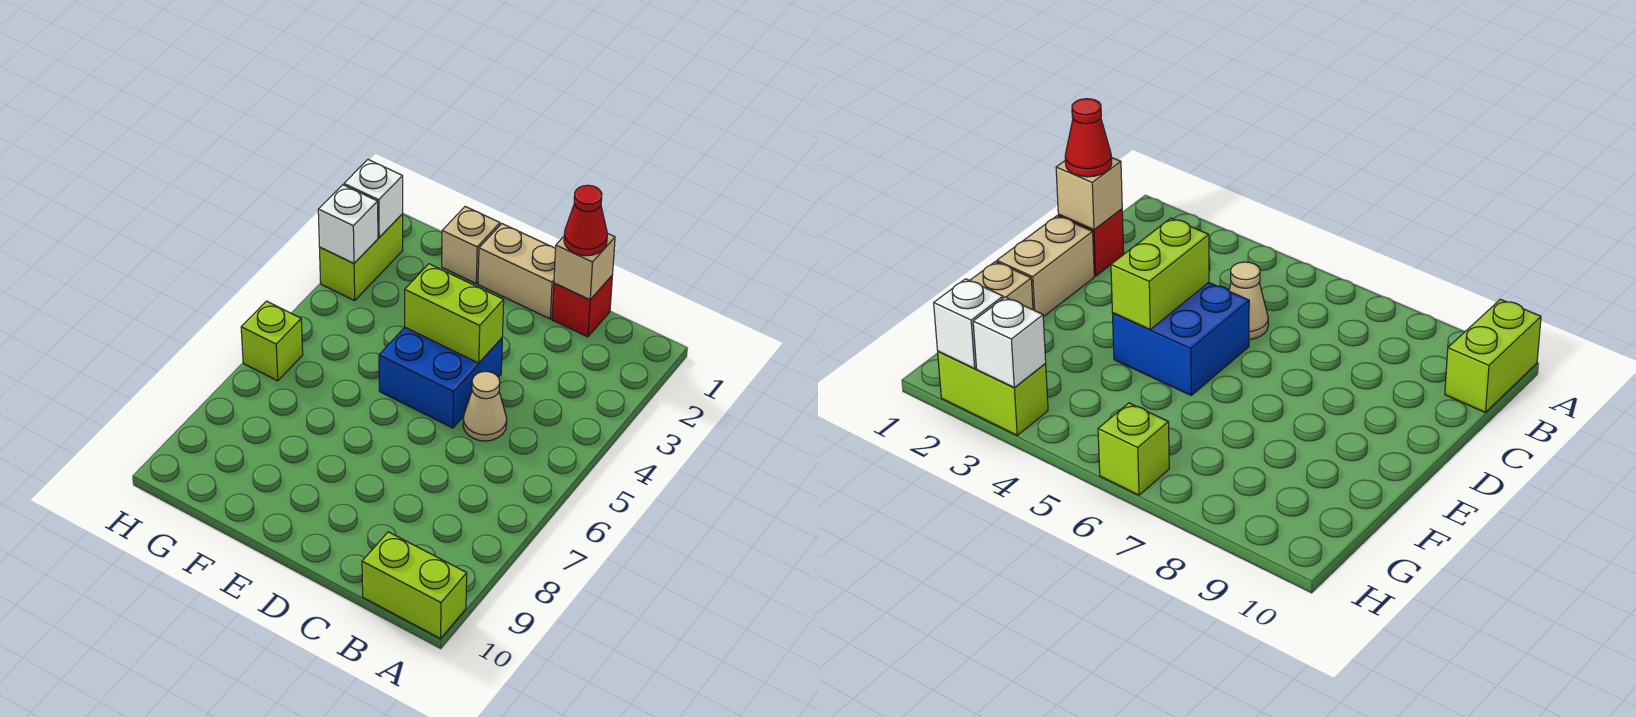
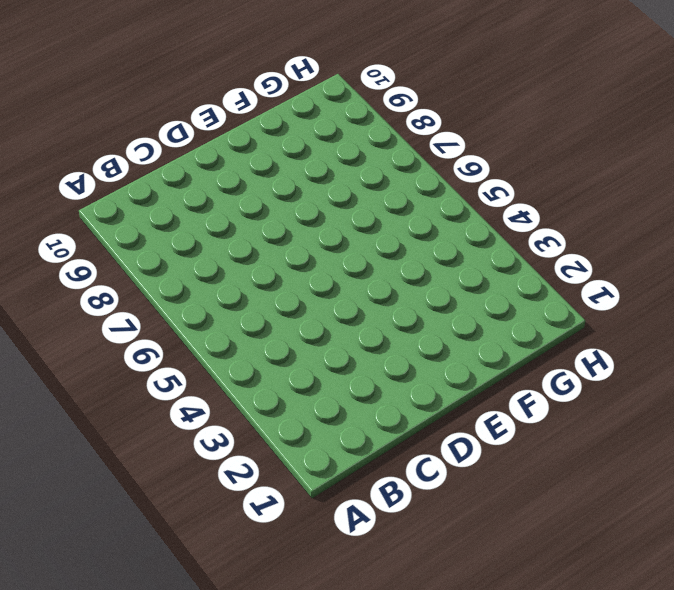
none -> lime 1x2 brick [362,532,467,639]
none -> red 1x1 brick [552,275,613,337]
none -> tan 1x1 cone [463,371,507,441]

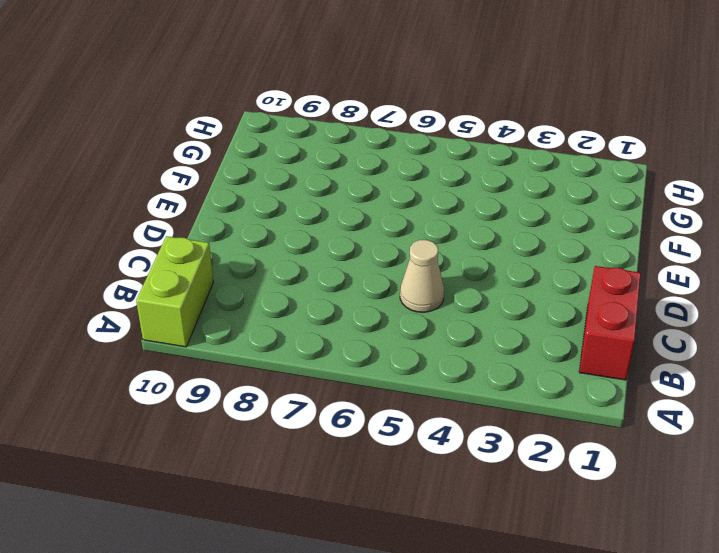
red 1x2 brick [579,266,641,380] -> red 1x1 brick [552,275,613,337]
none -> tan 1x2 brick [478,224,556,319]
none -> blue 2x2 brick [379,328,502,428]
none -> tan 1x1 brick [442,207,500,283]

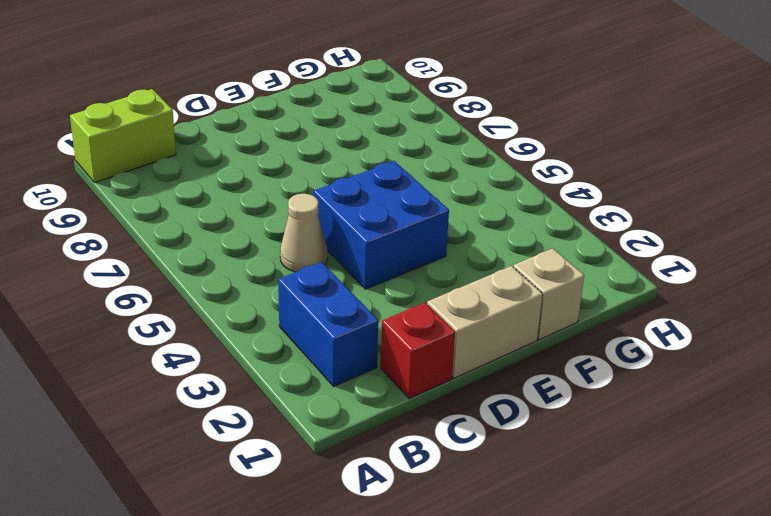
blue 1x2 brick [278,262,378,386] -> none
none -> lime 1x2 brick [319,214,403,300]
none -> lime 1x1 brick [241,301,303,381]
none -> tan 1x1 brick [554,233,615,300]

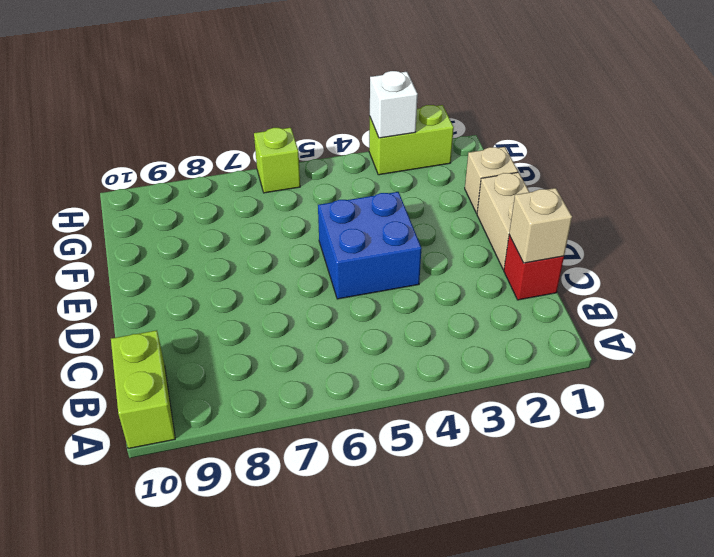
none -> tan 1x1 cone [463,371,507,441]
none -> lime 1x2 brick [405,264,504,363]
none -> white 1x1 brick [344,160,403,237]

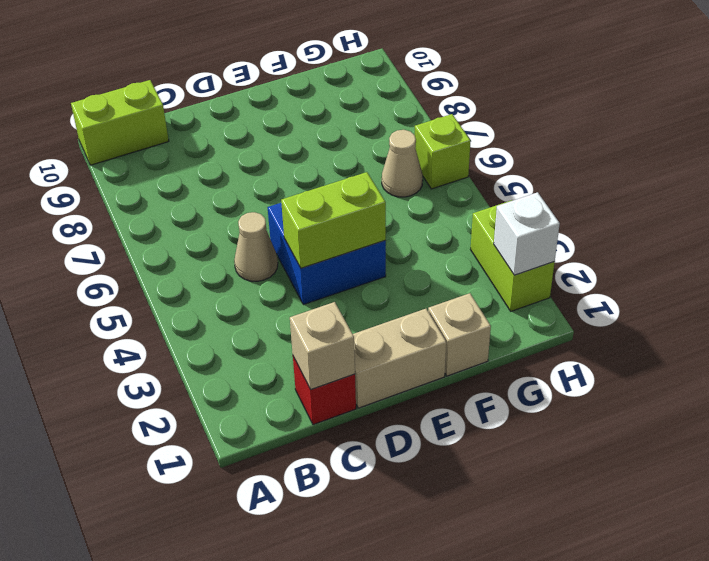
tan 1x1 cone [382,130,423,197] -> none
none -> white 1x1 brick [318,185,378,263]
none -> red 1x1 cone [564,185,607,256]

